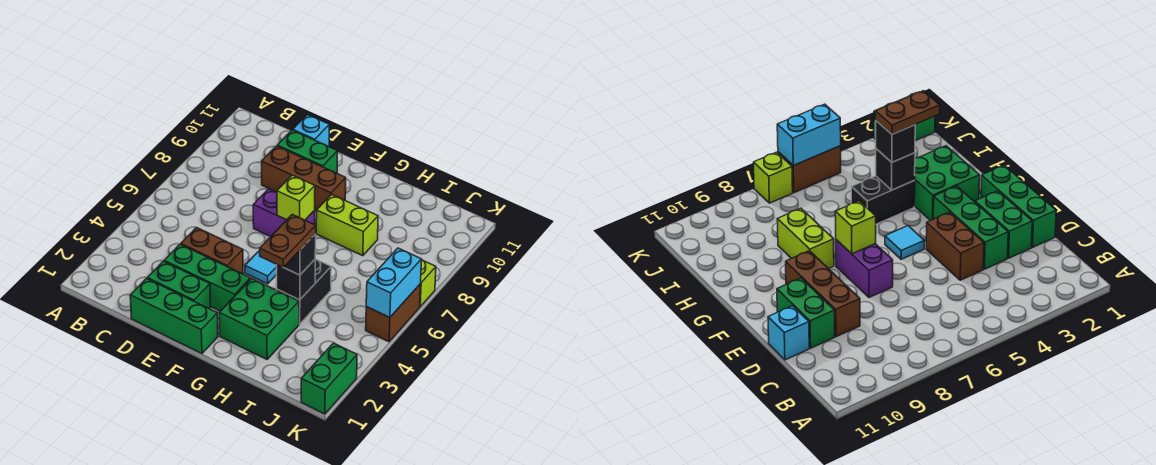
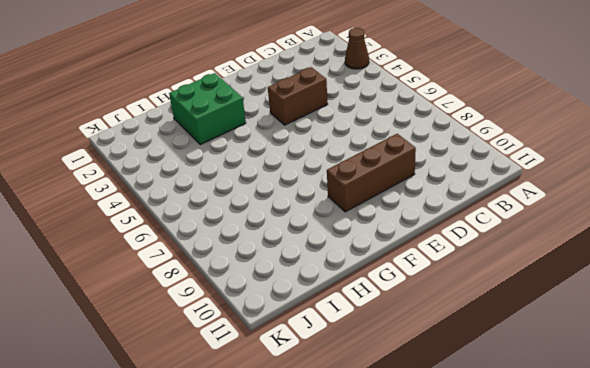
brown 1x1 cone [345,28,369,69] -> none
none -> green 1x3 brick [130,279,218,353]
none -> green 1x2 brick [147,261,211,309]
none -> green 1x3 brick [164,244,251,311]

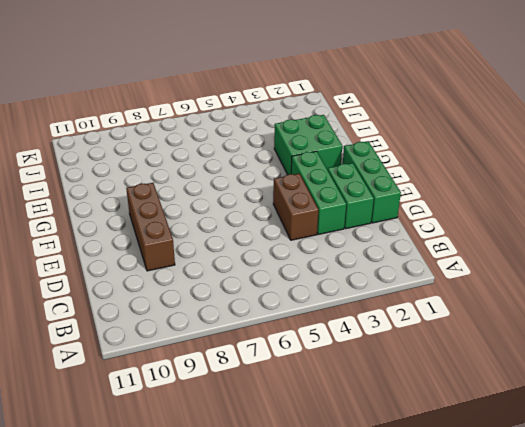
none -> green 1x2 brick [277,130,338,173]
none -> cyan 1x1 brick [293,115,329,147]
none -> purple 1x2 brick [253,189,315,237]

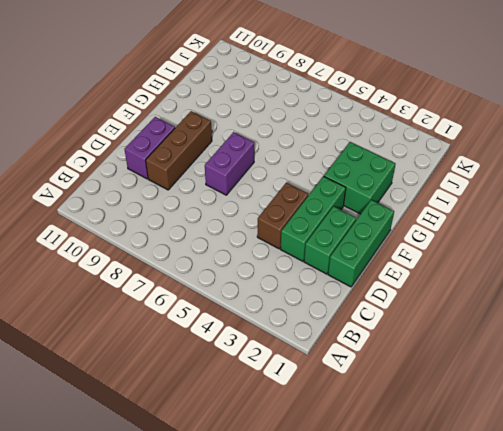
purple 1x2 brick [124,117,175,179] -> green 1x2 brick [277,130,338,173]
none -> cyan 1x1 brick [293,115,329,147]
none -> cyan 1x1 tile [245,250,277,284]
none -> lime 1x2 brick [316,194,378,256]

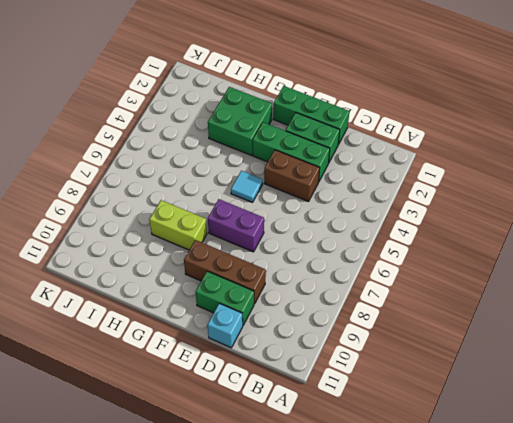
none -> black 1x2 brick [277,259,331,324]
none -> green 1x2 brick [301,343,357,414]
none -> brown 1x2 brick [366,285,420,342]

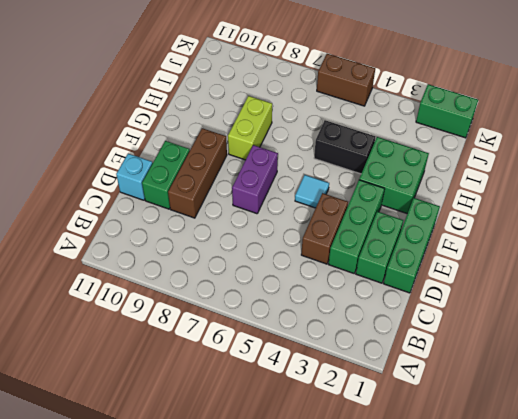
none -> lime 1x1 brick [420,260,436,307]
none -> lime 1x1 brick [277,175,315,220]
none -> black 1x1 brick [277,260,315,300]

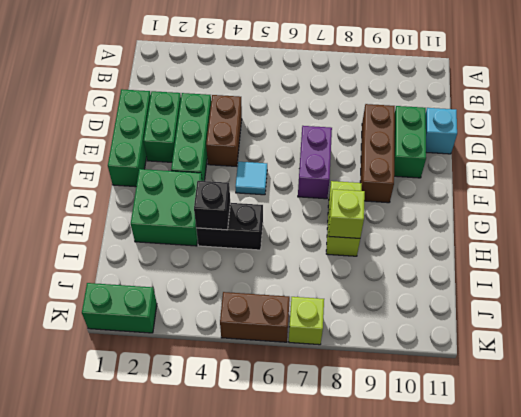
lime 1x1 brick [329,189,365,238] -> lime 1x1 brick moved to [277,175,315,220]
none -> cyan 1x2 brick [366,248,422,318]
none -> black 1x1 brick [284,234,316,275]
none -> brown 1x2 plate [260,214,316,267]

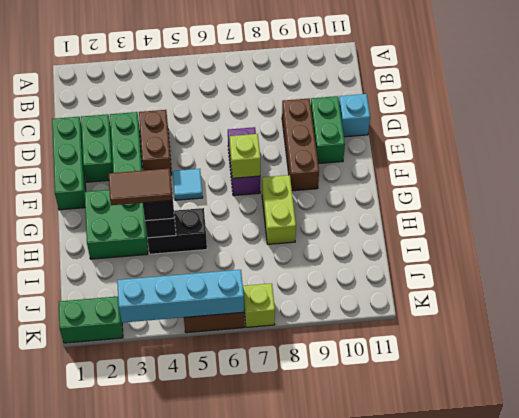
brown 1x2 tile [109,168,172,205] -> brown 1x2 plate [260,214,316,267]
cyan 1x4 brick [117,270,244,323] -> cyan 1x2 brick [366,248,422,318]

